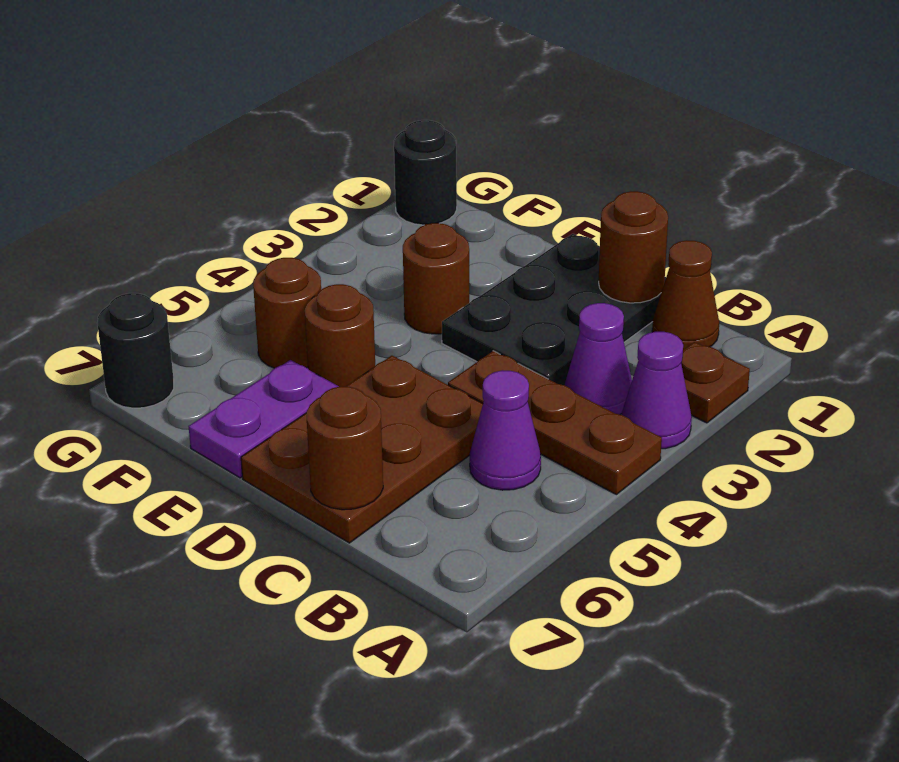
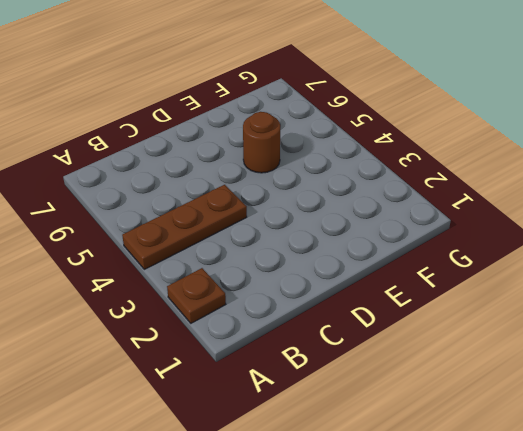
none -> purple 1x1 cone [622,332,692,449]
none -> brown 1x1 cone [652,240,719,350]
none -> purple 1x1 cone [565,303,632,415]

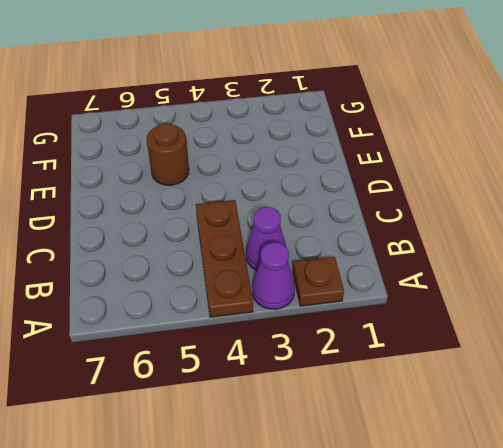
none -> brown 1x1 cone [652,240,719,350]
none -> purple 1x1 cone [470,370,541,490]
none -> black 2x3 plate [442,234,666,385]

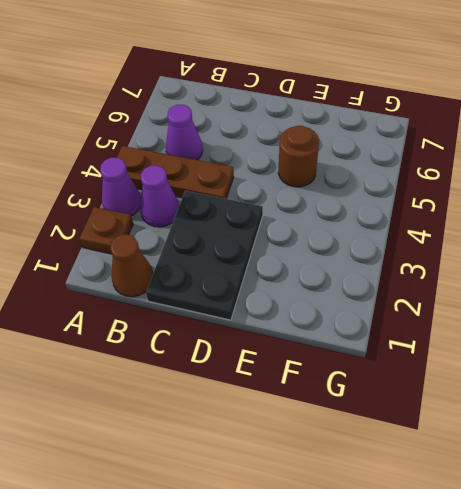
none -> brown 2x3 plate [241,356,483,543]
none -> brown 1x1 round brick [403,223,469,334]
none -> purple 1x2 plate [189,360,339,478]

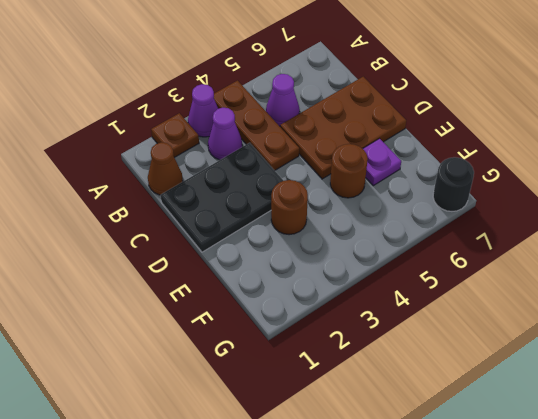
purple 1x1 plate [363,139,401,186] -> purple 1x2 plate [189,360,339,478]
none -> brown 1x1 round brick [253,258,321,368]
none -> black 1x1 round brick [394,120,457,225]
none -> brown 1x1 round brick [599,191,668,303]

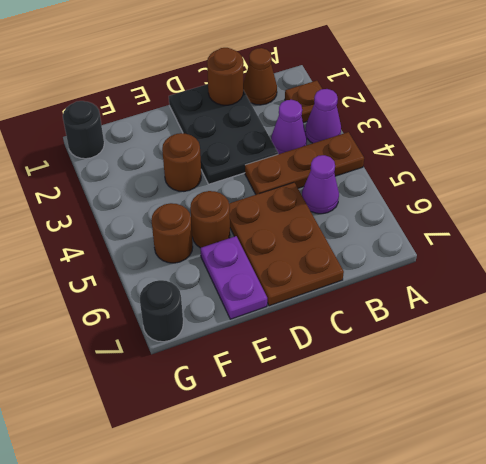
none -> brown 1x1 round brick [306,386,383,510]

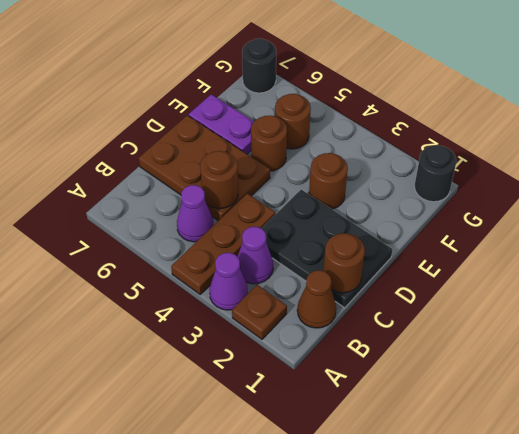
brown 1x1 round brick [200,151,238,209] -> brown 1x1 round brick moved to [306,386,383,510]

